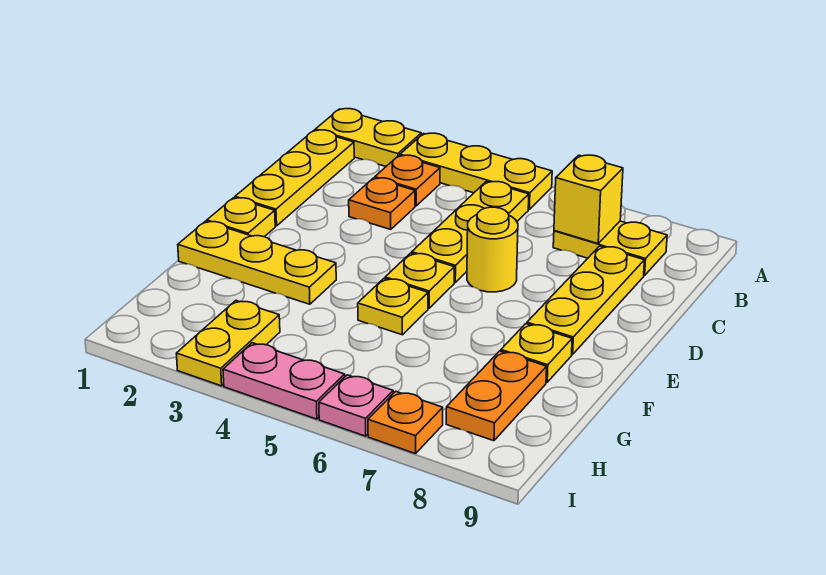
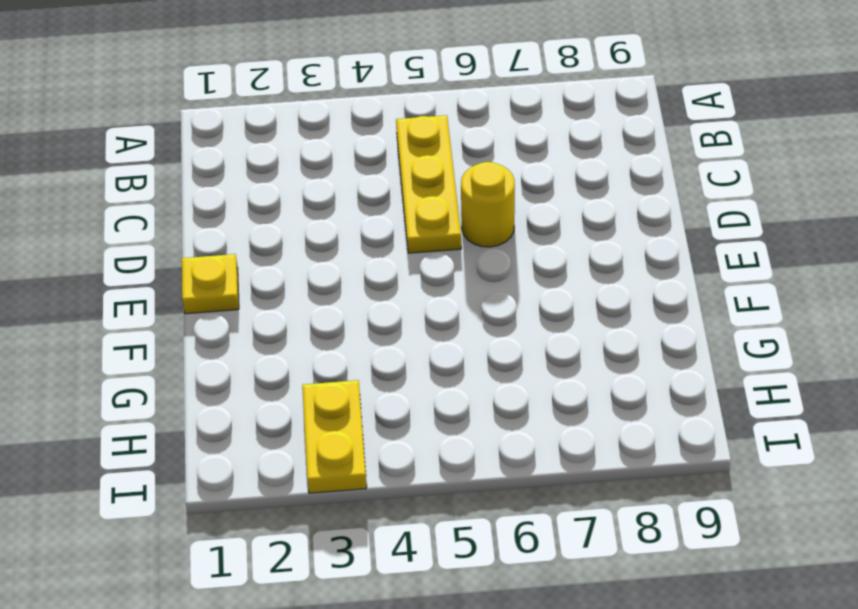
none -> yellow 1x2 plate [315,109,421,166]
none -> yellow 1x3 plate [400,133,552,209]
none -> yellow 1x3 plate [235,130,354,226]

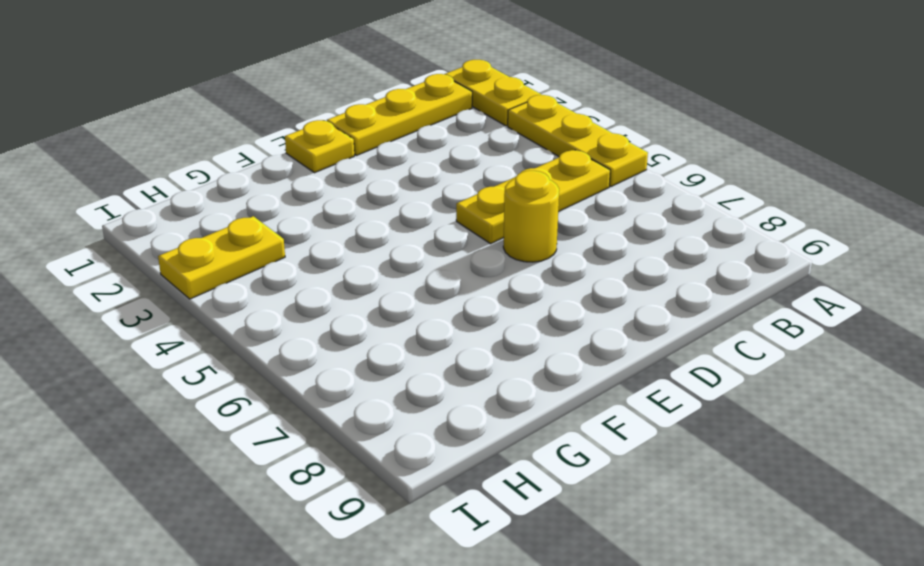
none -> orange 1x1 plate [375,155,440,206]
none -> yellow 1x2 plate [553,221,667,276]
none -> orange 1x1 plate [349,178,415,229]

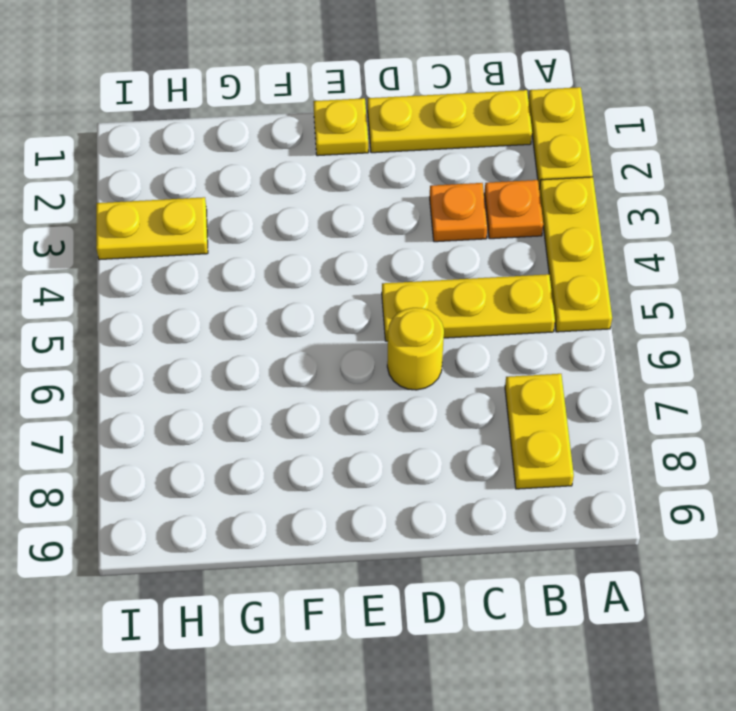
none -> yellow 1x3 plate [527,246,644,354]
none -> yellow 1x1 plate [385,253,454,308]
none -> yellow 1x3 plate [178,221,336,304]

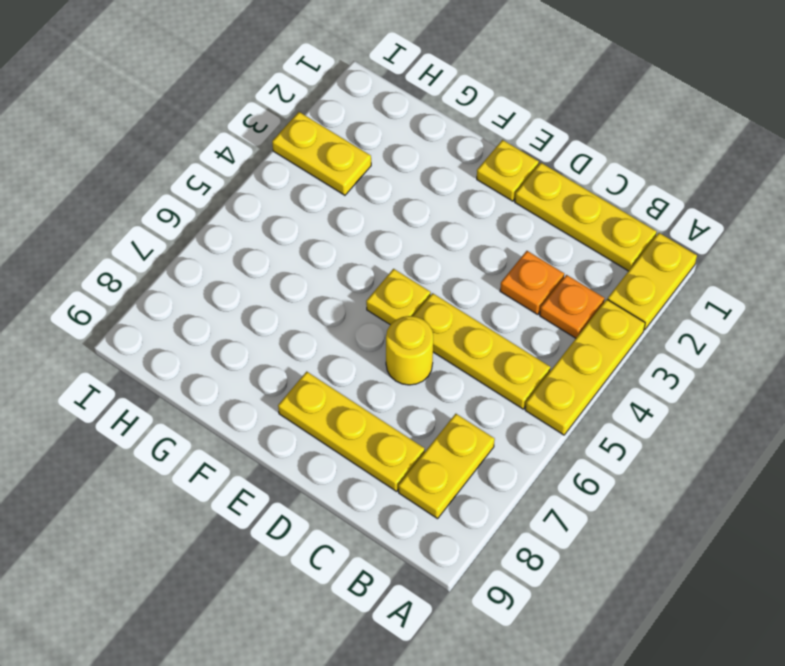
none -> yellow 1x3 plate [178,221,336,304]
none -> yellow 1x1 plate [358,278,428,335]
none -> yellow 1x1 plate [501,324,572,382]

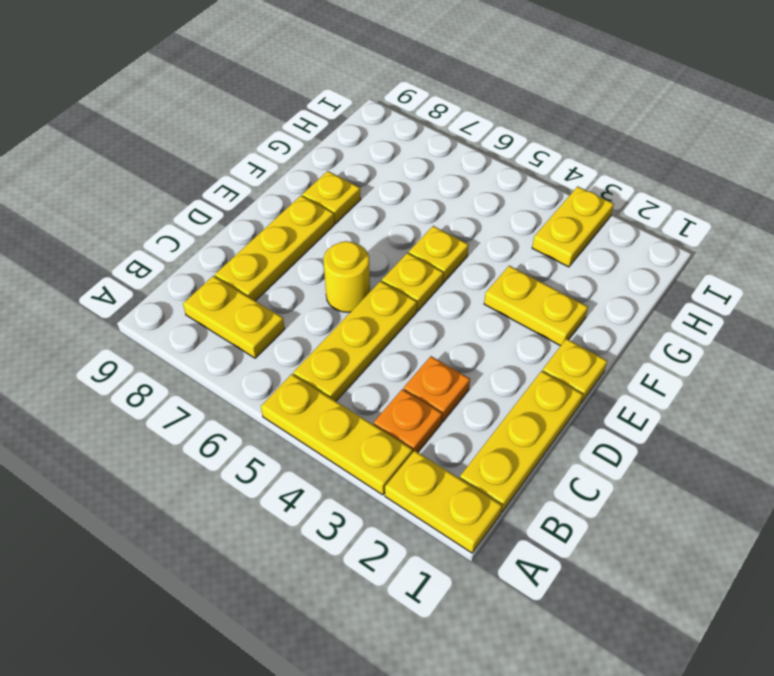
yellow 1x2 plate [484,266,588,346] -> yellow 1x3 plate [178,221,336,304]
none -> orange 1x2 plate [446,351,547,441]
none -> pink 1x2 plate [223,343,345,419]
none -> pink 1x1 plate [319,375,393,436]

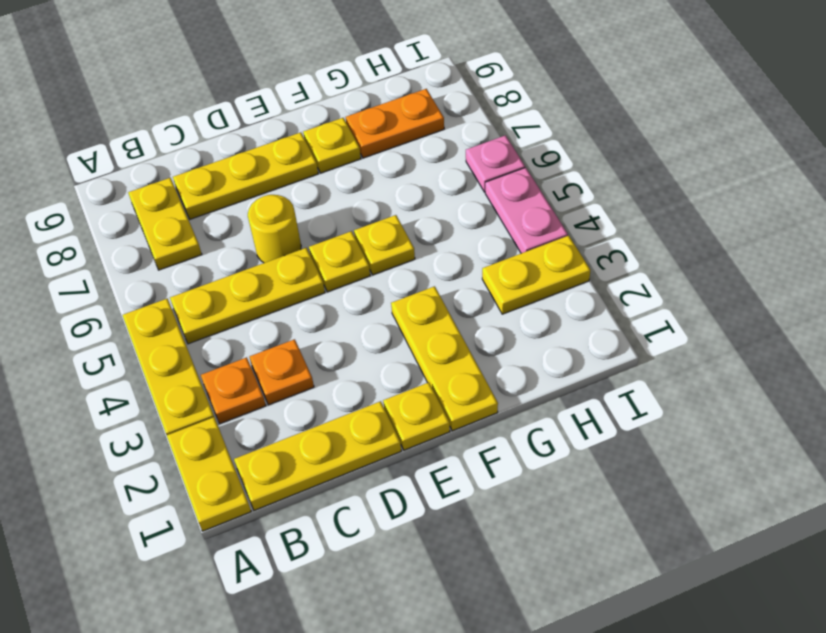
none -> orange 1x1 plate [368,391,443,454]
none -> yellow 1x1 brick [554,155,623,244]

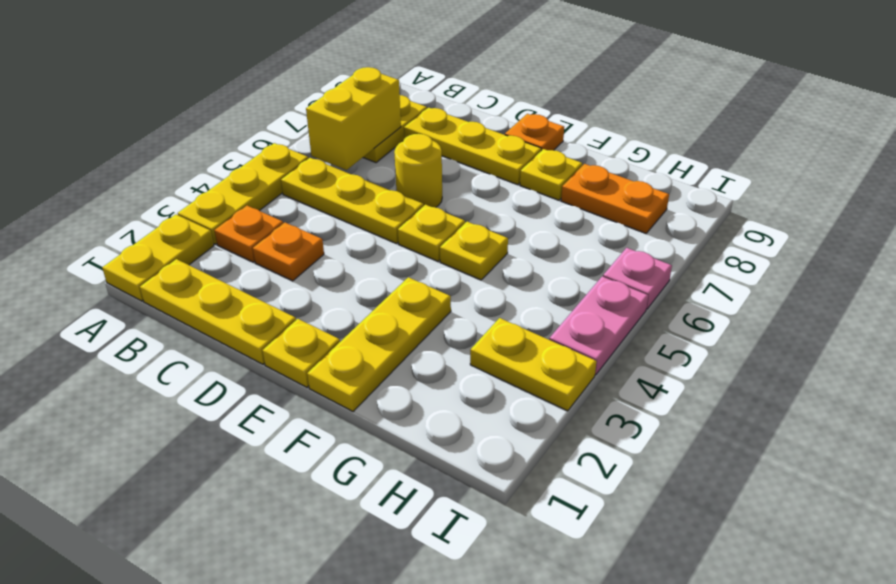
yellow 1x2 brick [306,67,401,170] -> yellow 1x1 brick [554,155,623,244]
orange 1x1 plate [505,114,564,151] -> orange 1x1 plate moved to [368,391,443,454]

